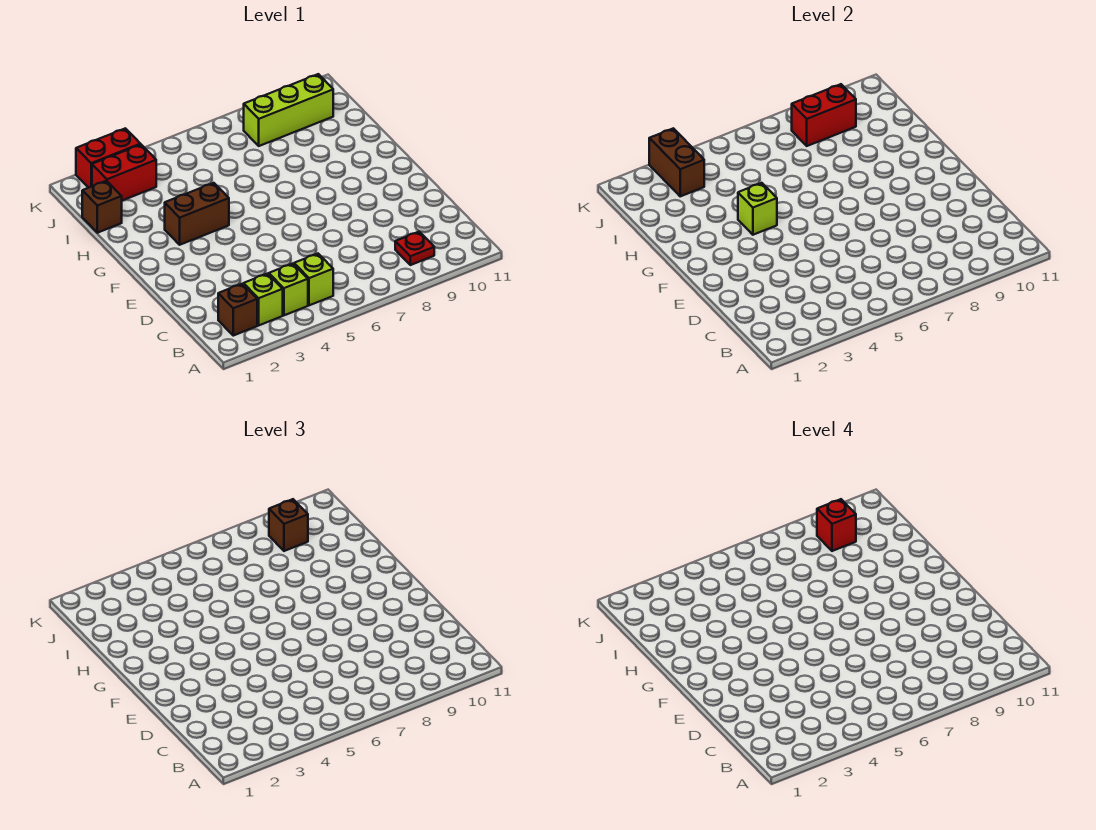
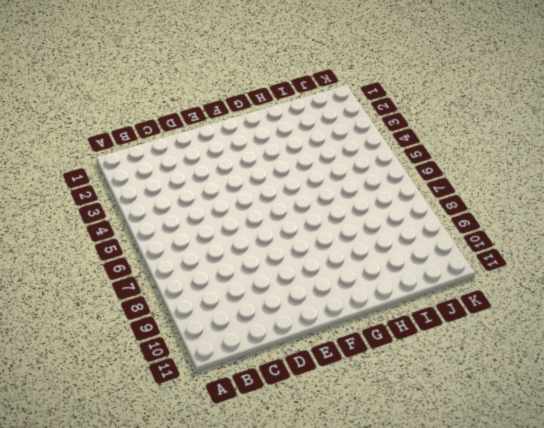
none -> brown 1x1 brick [218,284,257,336]
none -> lime 1x1 brick [244,274,283,325]
none -> lime 1x1 brick [269,264,308,315]

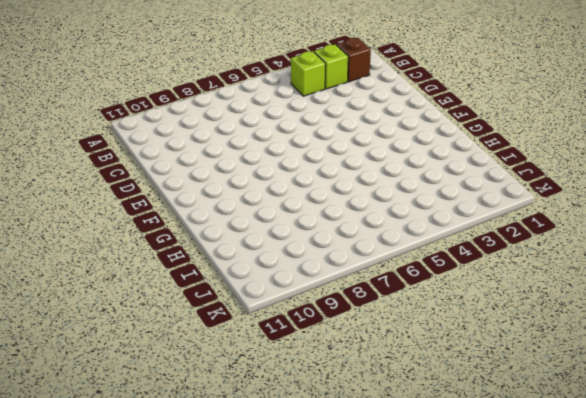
none -> lime 1x1 brick [294,254,333,305]
none -> red 1x1 plate [395,232,434,265]
none -> brown 1x2 brick [165,183,229,245]

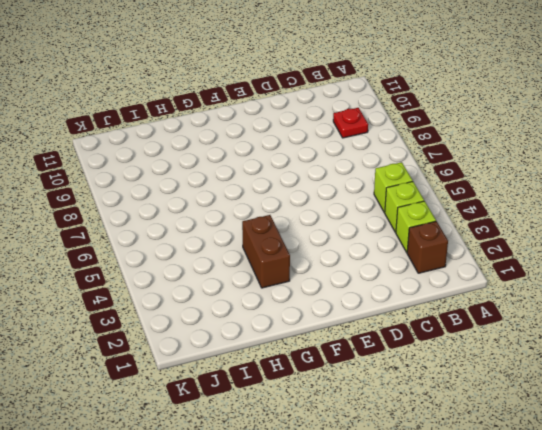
none -> brown 1x1 brick [82,181,122,233]
none -> red 1x2 brick [92,145,156,201]
none -> lime 1x3 brick [244,74,333,146]

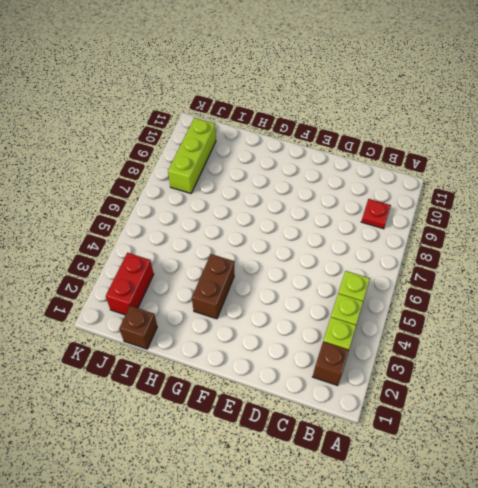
none -> red 1x2 brick [76,128,141,188]
none -> lime 1x1 brick [738,183,777,235]
none -> brown 1x2 brick [649,128,704,196]

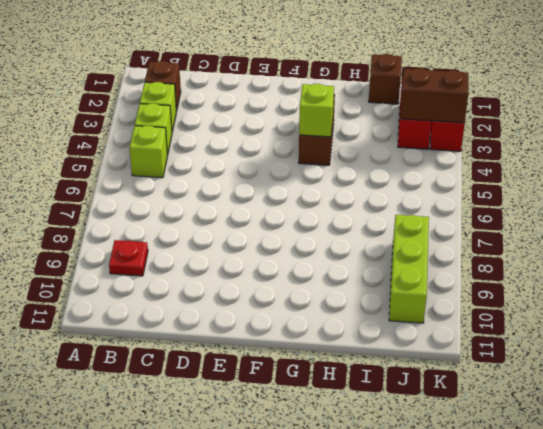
none -> red 1x2 brick [792,84,856,146]
none -> brown 1x1 brick [269,499,308,551]
none -> red 1x1 brick [817,499,856,551]

